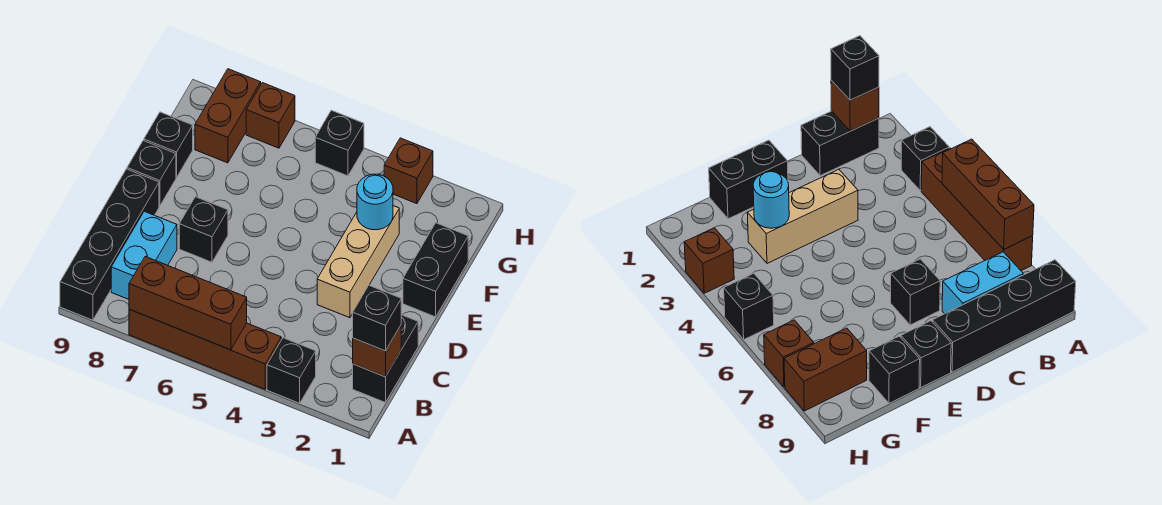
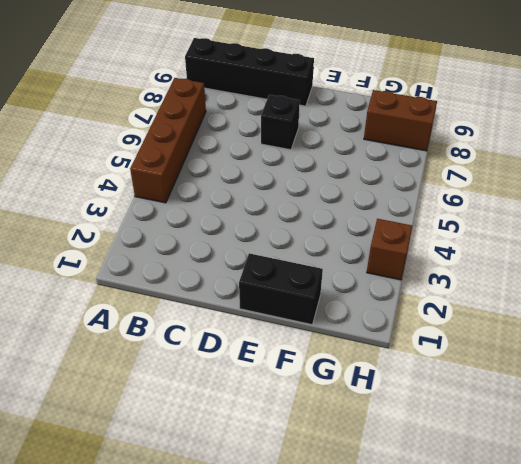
none -> black 1x1 brick [267,338,316,403]
none -> black 1x2 brick [353,315,418,402]
none -> cyan 1x2 brick [111,211,177,299]

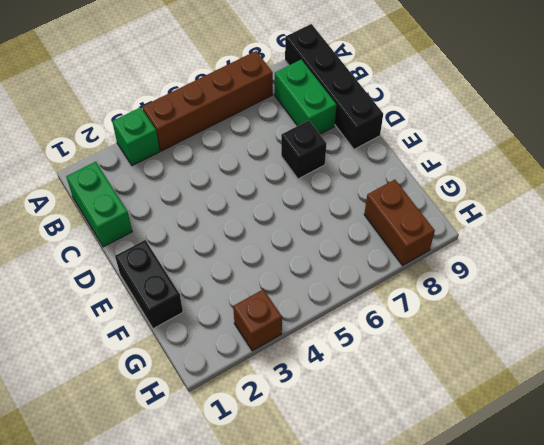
green 1x1 brick [112,107,160,166] -> black 1x1 brick [267,338,316,403]
green 1x2 brick [66,162,132,247] -> black 1x2 brick [353,315,418,402]
green 1x2 brick [275,60,336,134] -> cyan 1x2 brick [111,211,177,299]
none -> tan 1x3 brick [317,206,399,318]
none -> black 1x1 brick [127,141,176,206]
none -> black 1x1 brick [144,112,193,178]

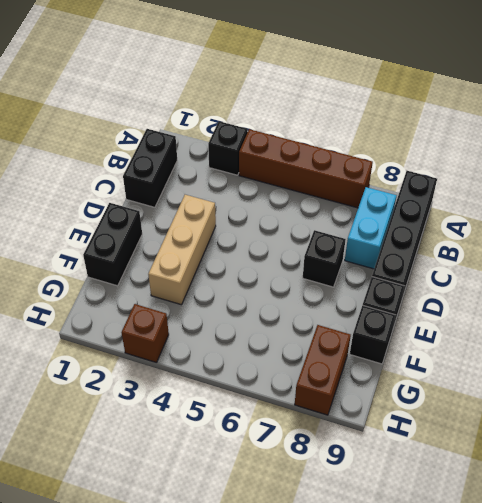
none -> black 1x1 brick [315,110,364,176]
none -> brown 1x1 brick [246,83,295,148]
none -> brown 1x3 brick [129,257,247,350]

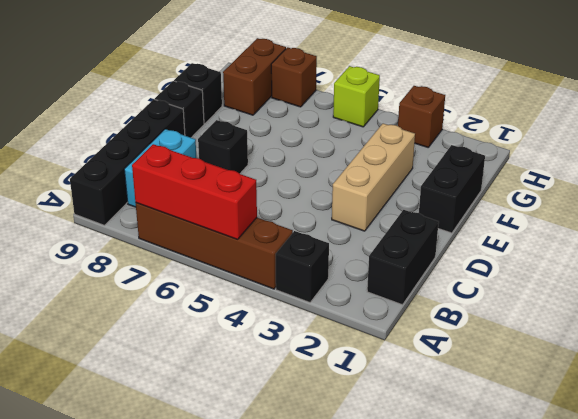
red 1x3 brick [132,144,257,239] -> brown 1x3 brick [129,257,247,350]
lime 1x1 brick [333,66,380,127] -> black 1x1 brick [315,110,364,176]
none -> brown 1x1 brick [353,326,401,377]
none -> cyan 1x1 round brick [357,174,393,230]
none -> black 1x1 brick [353,285,401,351]

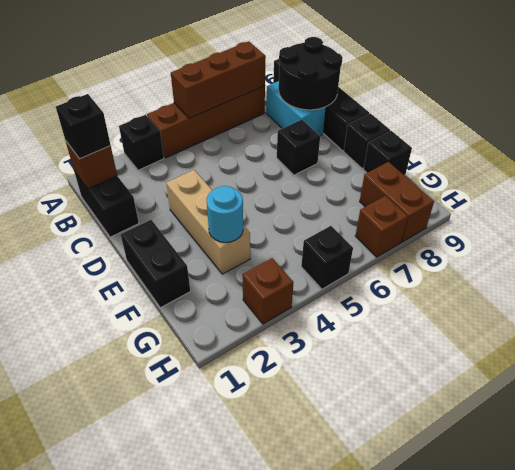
black 2x2 round brick [279,37,343,110] -> none

